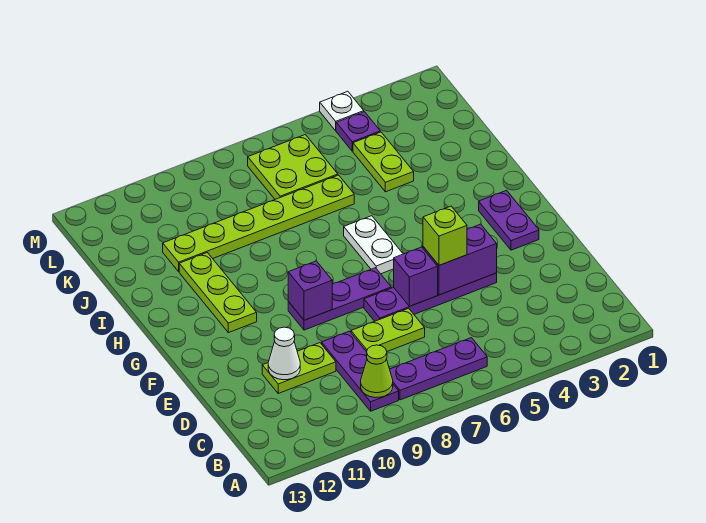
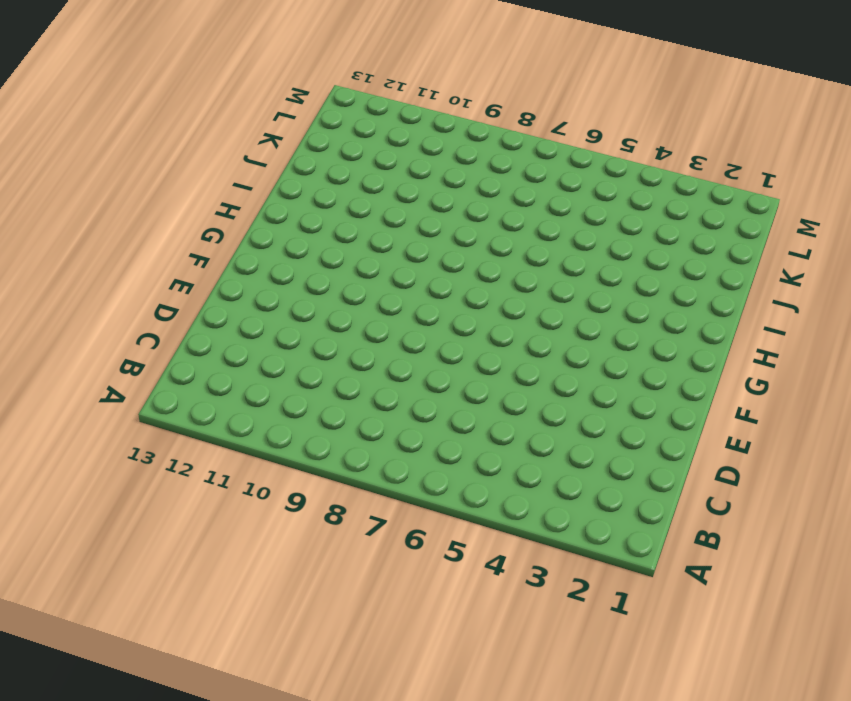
none -> purple 1x3 plate [390,338,487,400]
none -> purple 1x3 plate [322,331,399,411]
none -> lime 1x2 plate [351,308,425,352]

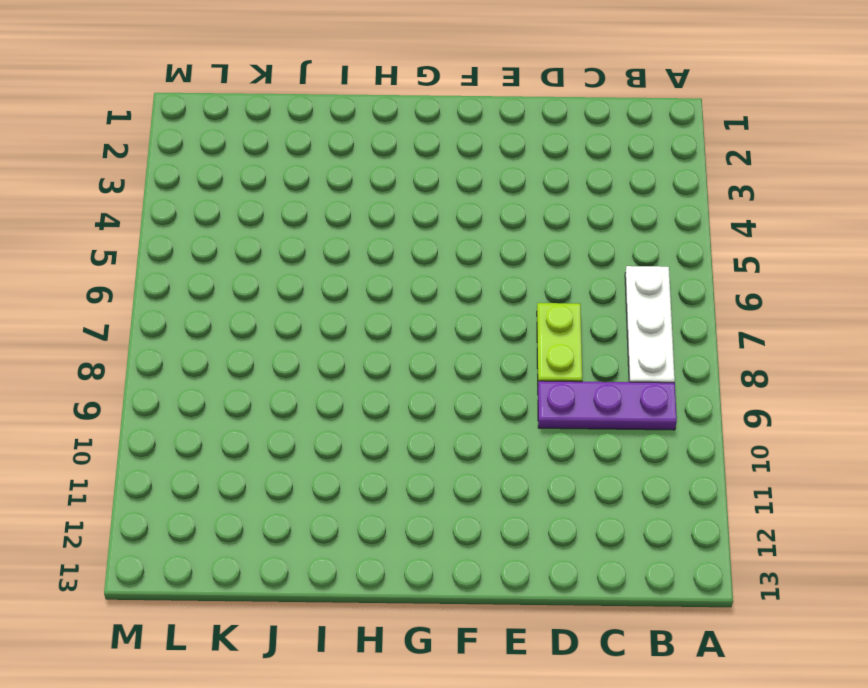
white 1x3 plate [625,266,675,383] -> purple 1x3 plate [390,338,487,400]
none -> lime 1x2 plate [262,343,336,393]
none -> purple 1x4 plate [364,273,497,321]
none -> purple 1x2 plate [479,190,539,250]

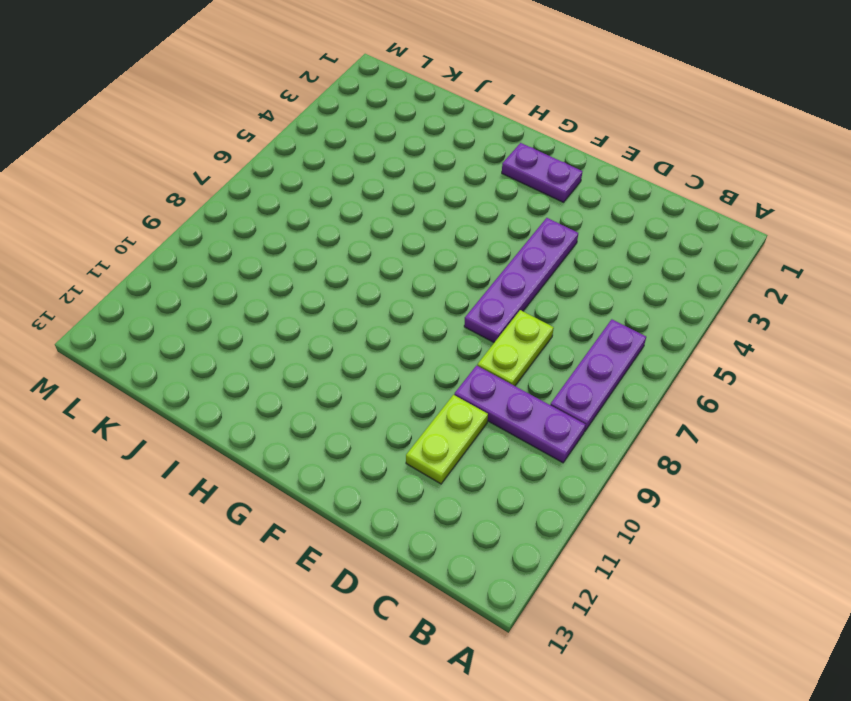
none -> purple 1x3 plate [288,268,391,330]
none -> white 1x2 plate [344,216,403,274]
none -> lime 1x3 plate [179,253,257,333]

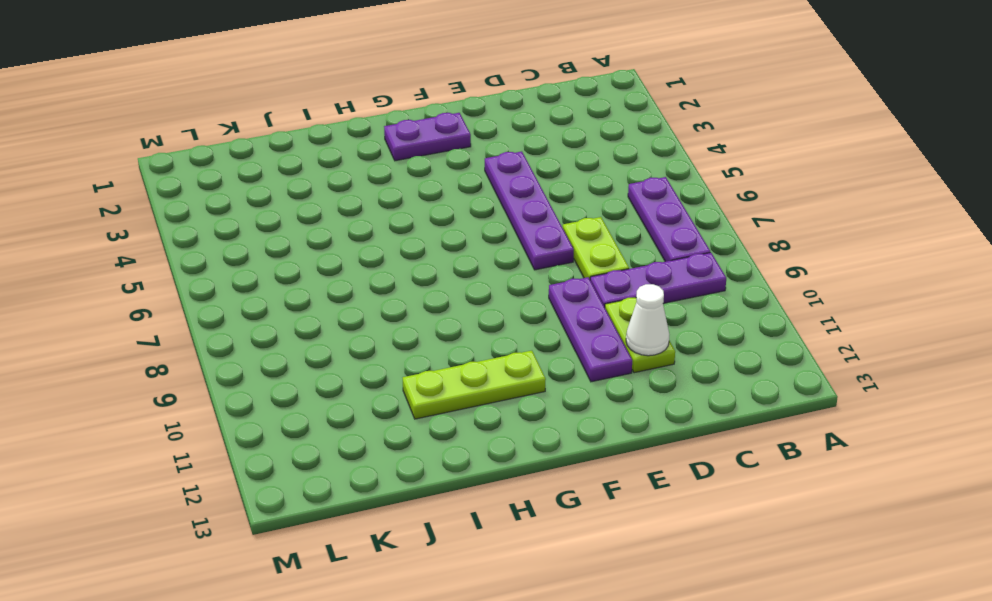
purple 1x3 plate [549,277,632,382] -> purple 1x3 plate moved to [288,268,391,330]
none -> white 1x2 plate [344,216,403,274]
none -> lime 1x2 plate [353,132,414,192]
none -> lime 1x6 plate [163,175,354,271]

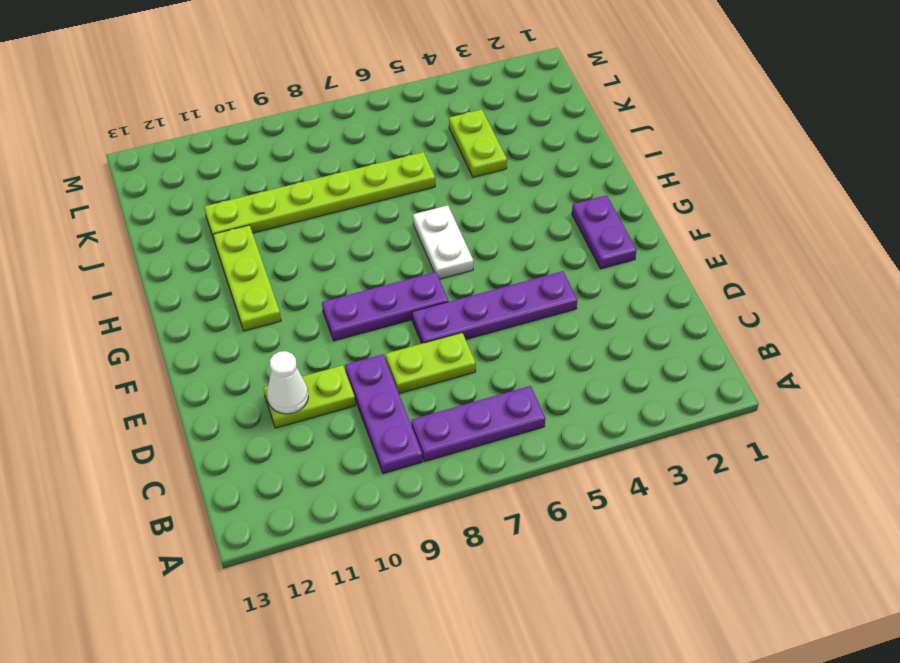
none -> lime 2x2 plate [248,135,338,199]
none -> purple 1x1 plate [336,112,380,151]
none -> white 1x1 plate [320,91,364,131]

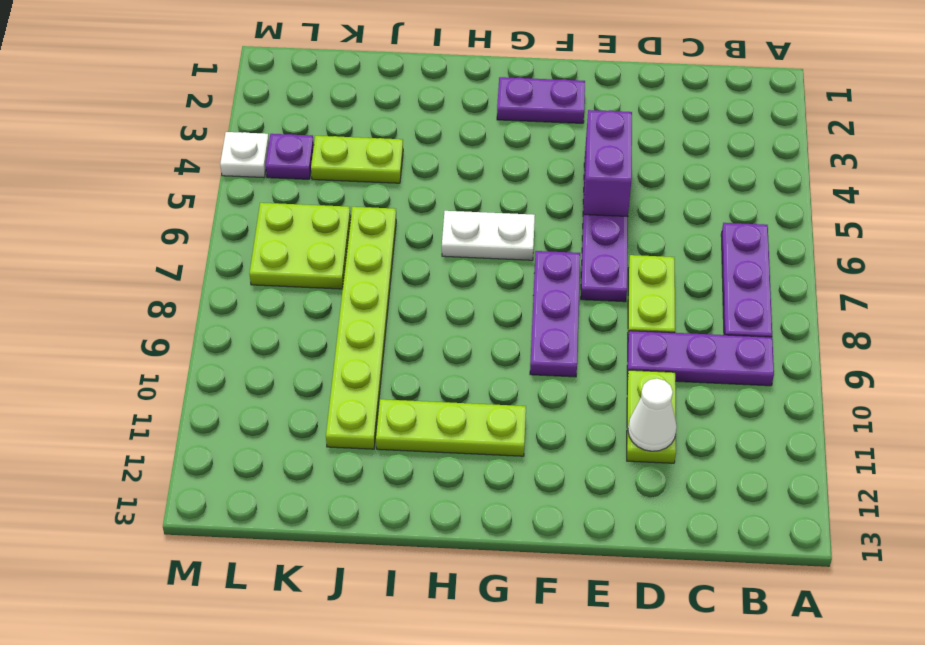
none -> lime 1x1 cone [361,345,393,398]
none -> purple 1x1 brick [394,247,438,306]
none -> purple 1x1 brick [288,261,332,320]

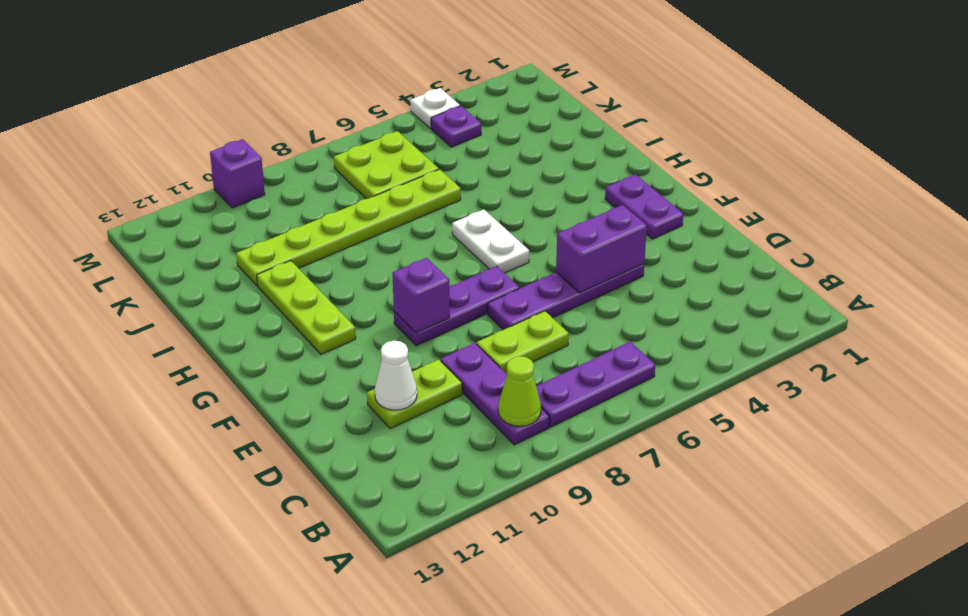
purple 1x1 brick [210,139,265,208] -> purple 1x1 brick moved to [394,247,438,306]
none -> lime 1x2 plate [353,132,414,192]
none -> lime 1x1 brick [423,206,467,265]

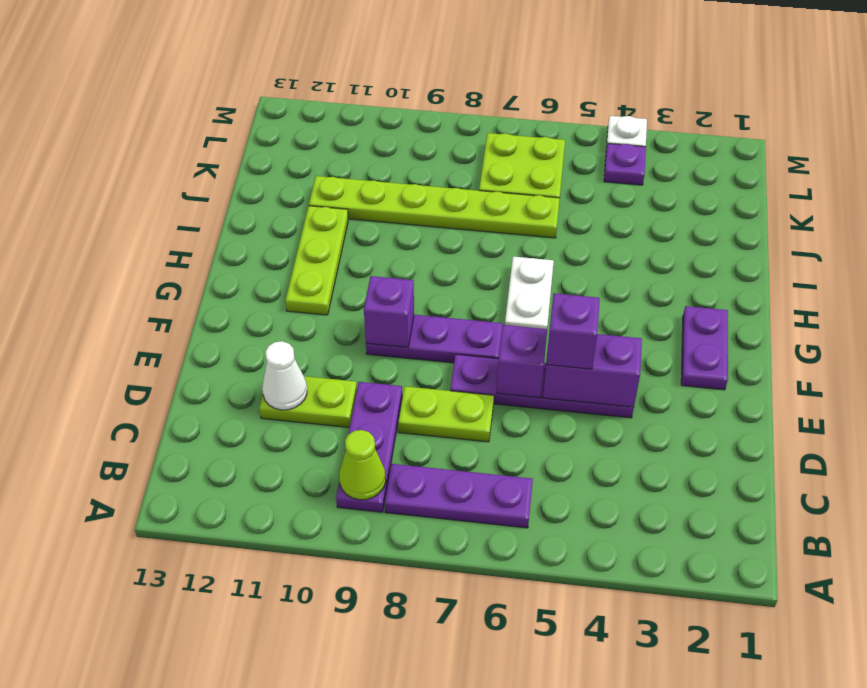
purple 1x1 brick [546,293,600,369] -> lime 1x1 brick [423,206,467,265]
none -> lime 1x2 plate [353,132,414,192]

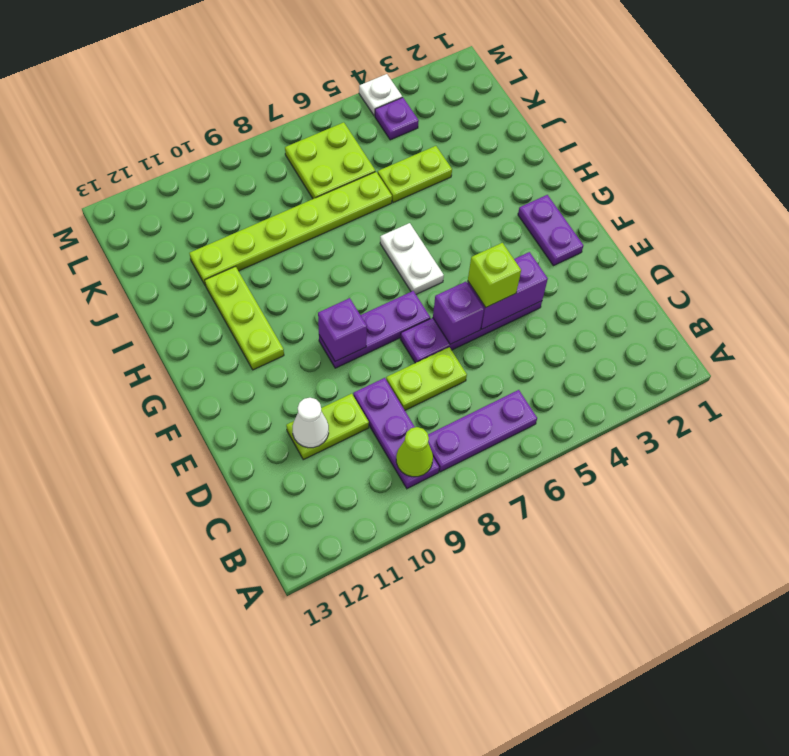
lime 1x2 plate [378,146,452,203] -> lime 1x2 plate turned to [353,132,414,192]

